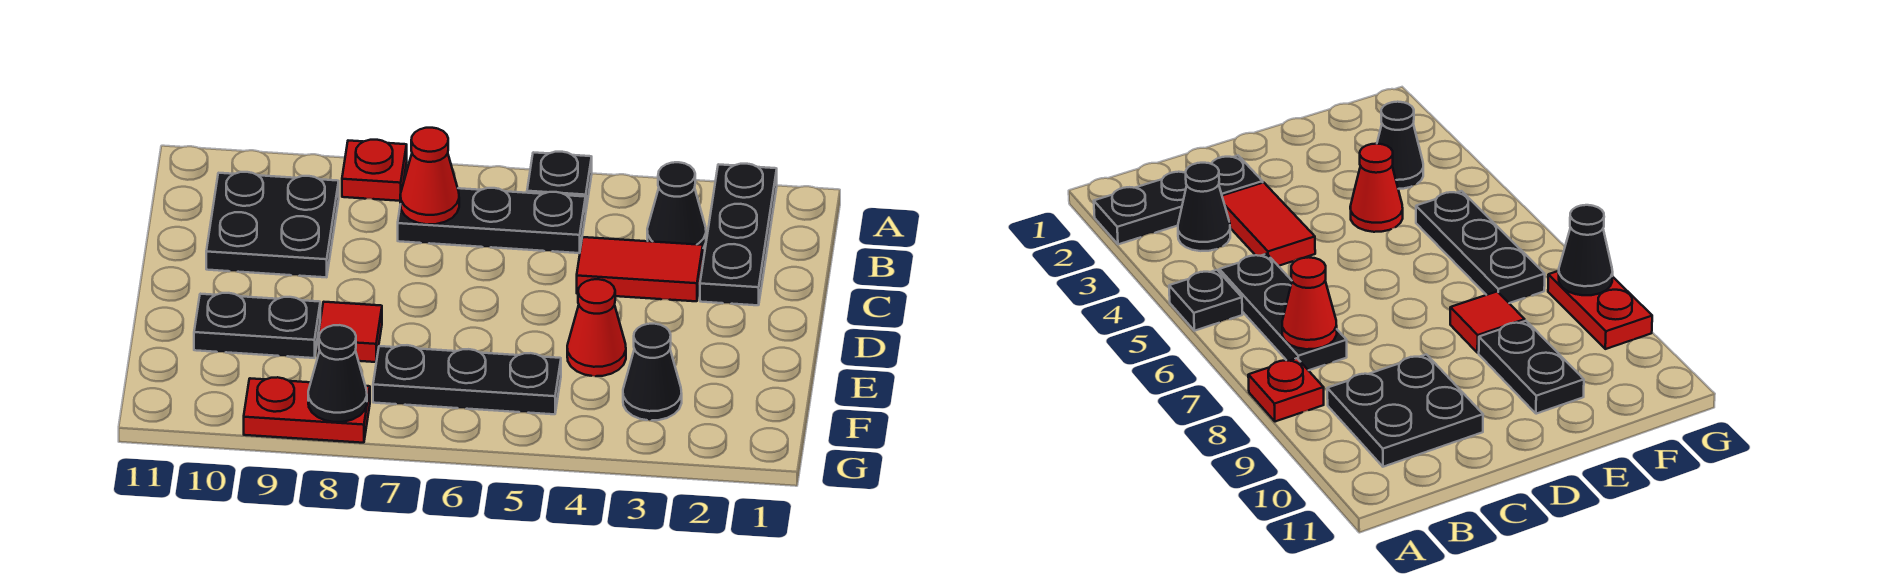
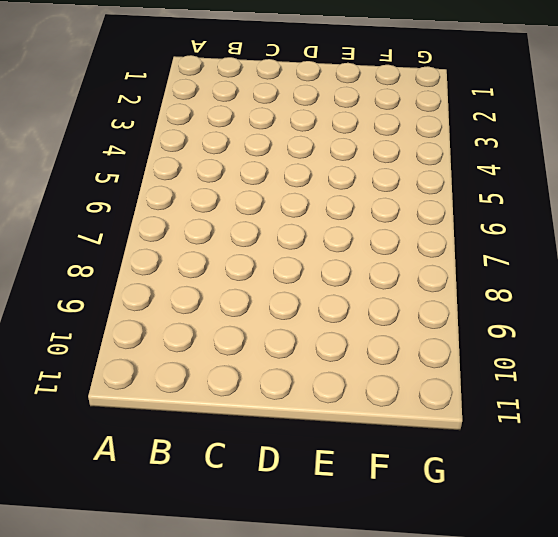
none -> black 1x3 plate [700,164,777,305]
none -> black 1x1 plate [527,152,592,209]
none -> red 1x1 plate [342,140,407,201]

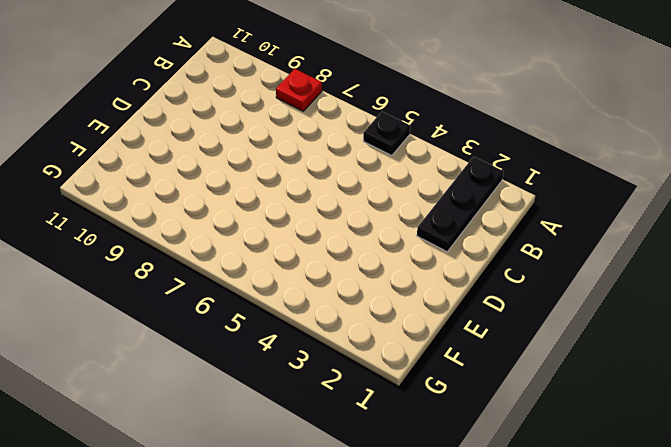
none -> black 1x1 cone [647,162,706,248]
none -> black 1x3 plate [398,188,586,253]
none -> black 2x2 plate [206,172,339,277]

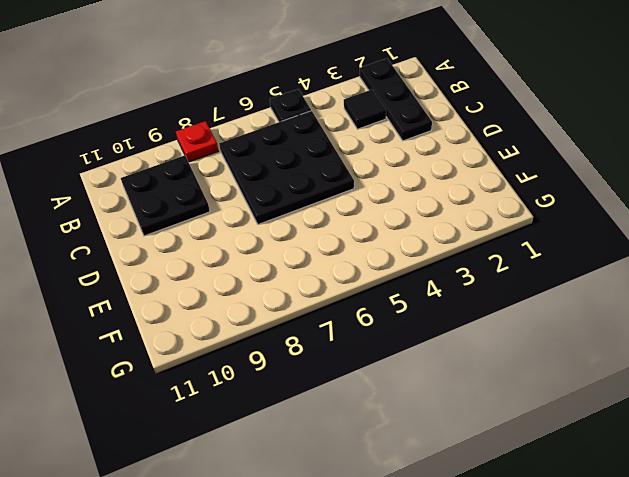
black 1x1 tile [344,90,386,129] -> black 1x1 cone [647,162,706,248]
black 3x3 plate [219,111,354,225] -> black 1x3 plate [398,188,586,253]
none -> red 1x2 tile [577,237,703,301]
none -> red 1x1 cone [567,279,626,376]
none -> red 1x1 tile [318,302,382,362]

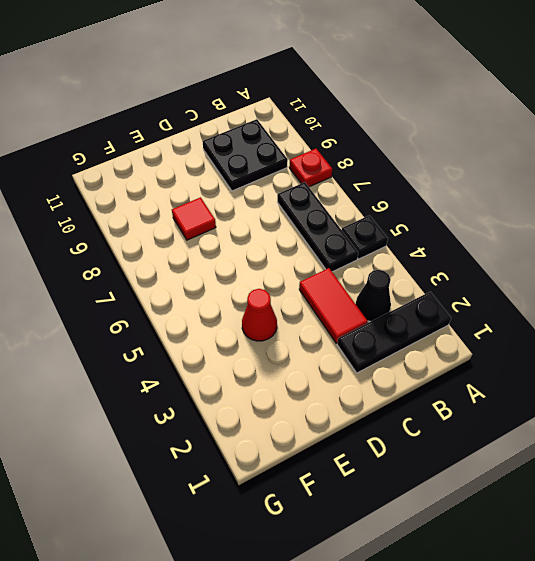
none -> black 1x2 plate [194,293,320,358]
none -> black 1x1 cone [623,324,682,421]
none -> black 1x3 plate [373,345,561,414]

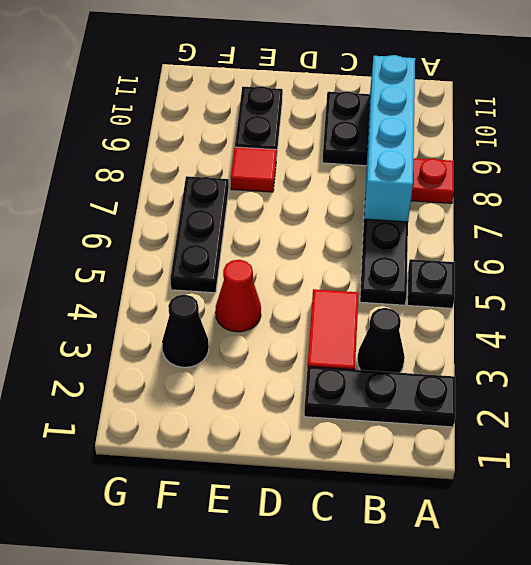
cyan 1x4 brick [364,55,415,222] -> red 1x1 cone [400,128,459,224]
none -> red 1x2 plate [244,377,370,443]
none -> black 1x1 cone [308,325,367,422]

